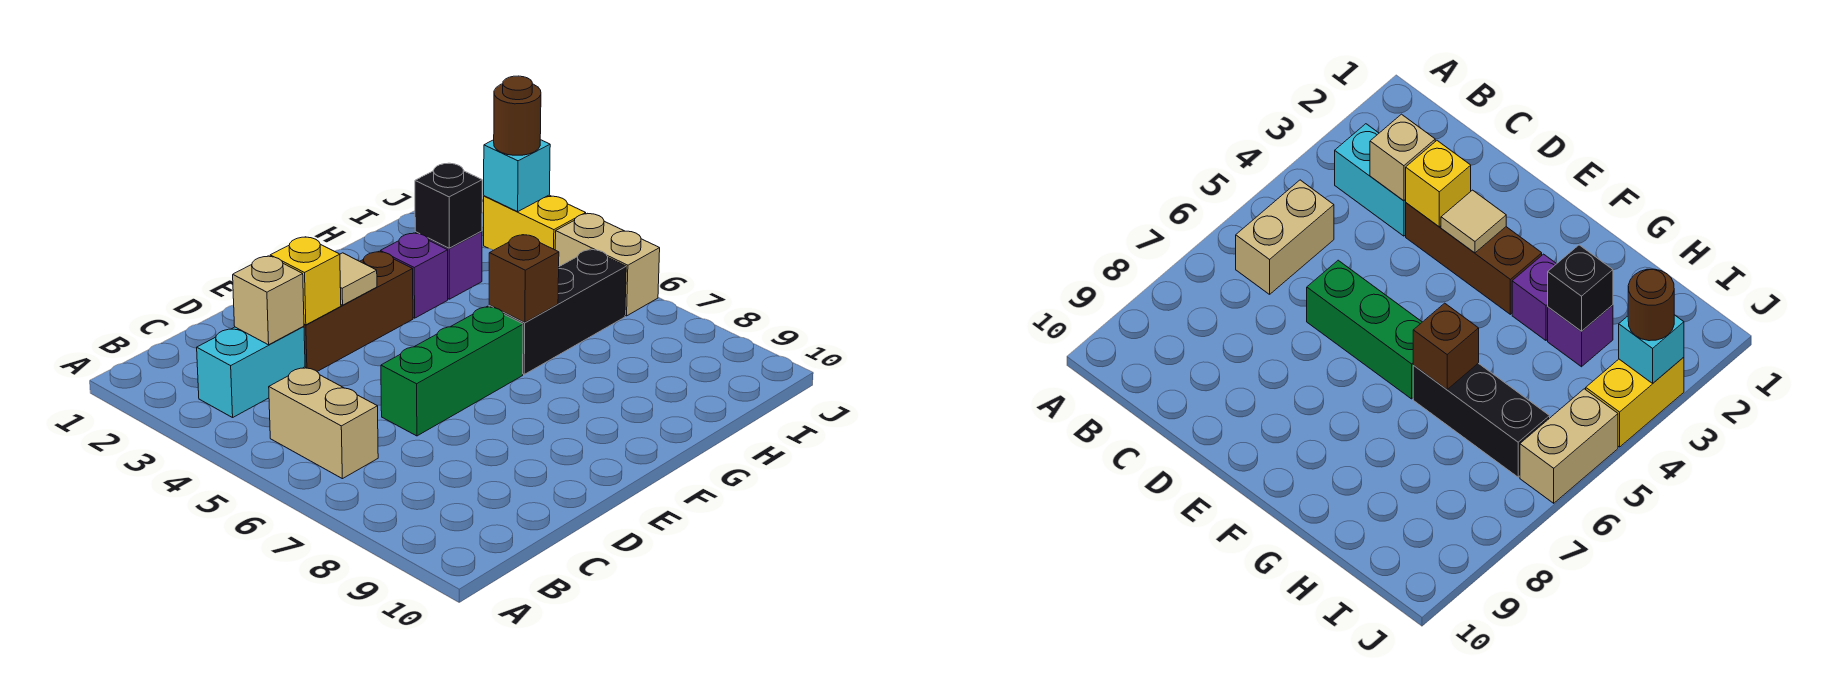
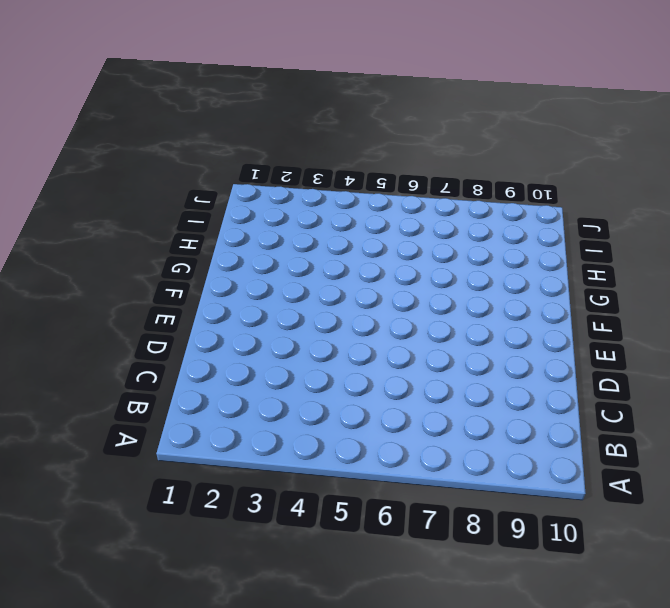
none -> cyan 1x2 brick [197,326,305,418]
none -> tan 1x2 brick [269,367,378,479]
none -> brown 1x3 brick [304,252,413,371]

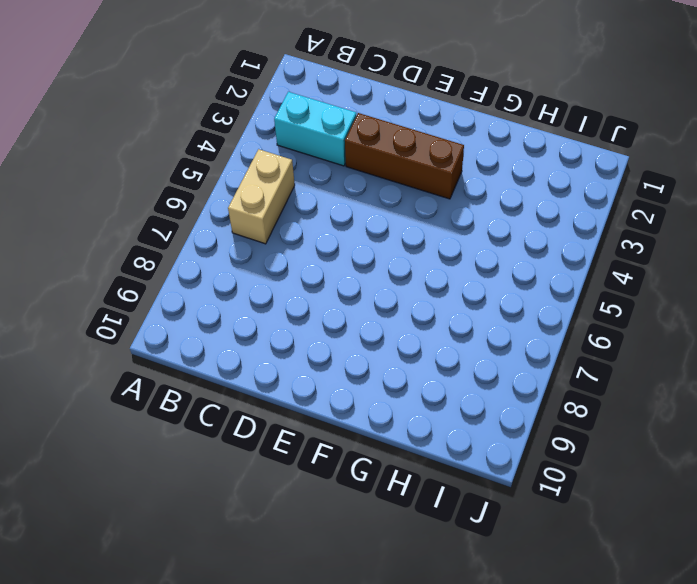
none -> green 1x3 brick [381,306,523,436]
none -> purple 1x1 brick [380,233,448,318]
none -> black 1x3 brick [489,249,626,374]

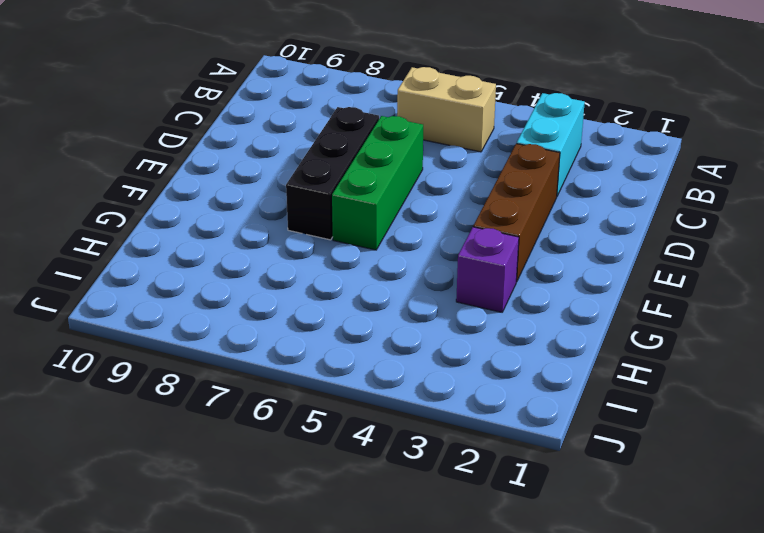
black 1x3 brick [286,107,379,240] -> black 1x3 brick moved to [489,249,626,374]
none -> purple 1x1 brick [415,231,482,299]
none -> yellow 1x2 brick [484,195,586,250]
none -> tan 1x2 brick [555,214,660,316]

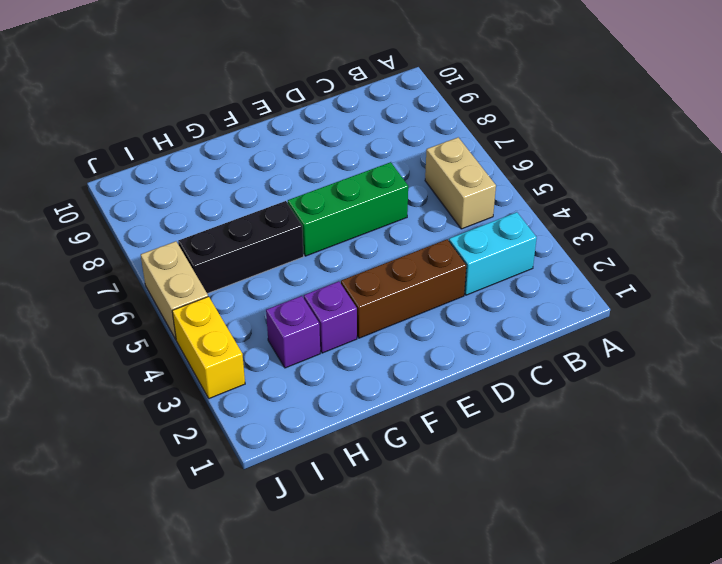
none -> tan 1x1 brick [233,256,304,345]
none -> yellow 1x1 brick [270,237,341,325]
none -> tan 1x1 tile [340,253,377,305]

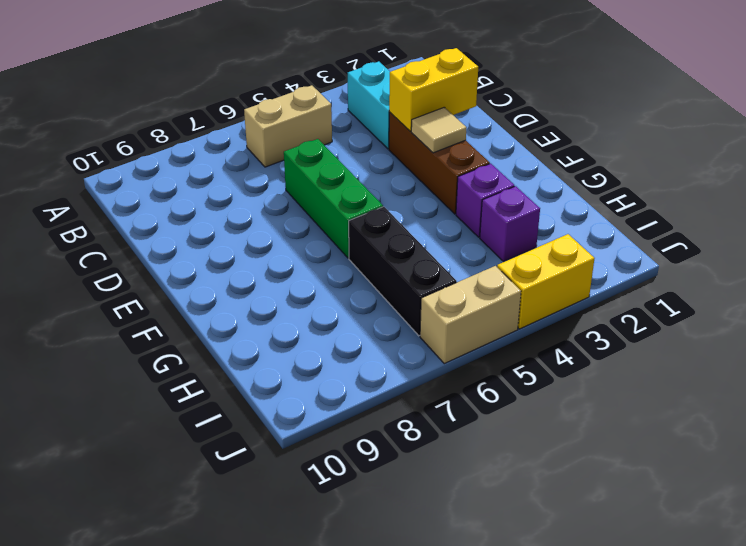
yellow 1x2 brick [389,48,478,131] -> yellow 1x1 brick [270,237,341,325]
none -> tan 1x1 brick [233,256,304,345]
none -> brown 1x1 brick [489,235,559,322]
none -> black 1x1 brick [415,163,482,248]

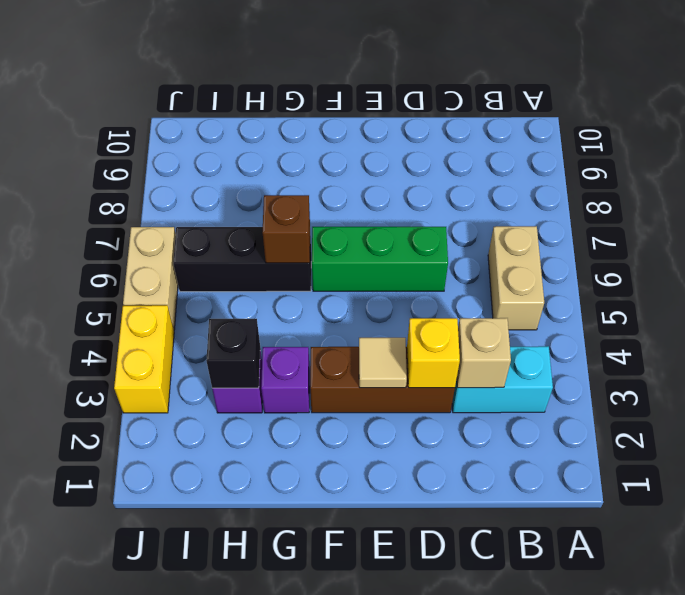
none -> cyan 1x1 brick [484,140,550,212]
none -> brown 1x1 round brick [494,76,541,155]

